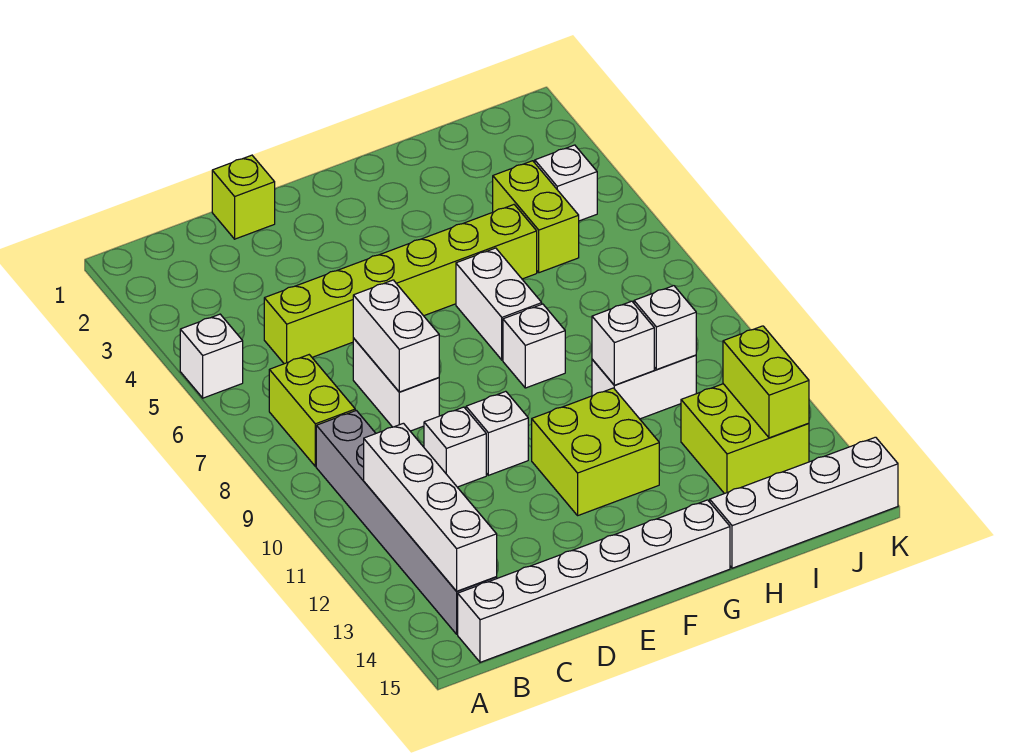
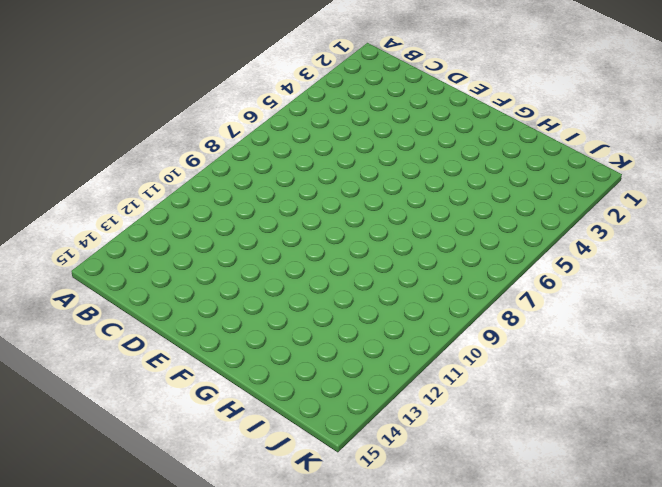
none -> white 1x1 brick [180,314,243,398]
none -> lime 1x2 brick [269,355,355,466]
none -> grey 1x6 brick [316,410,497,634]

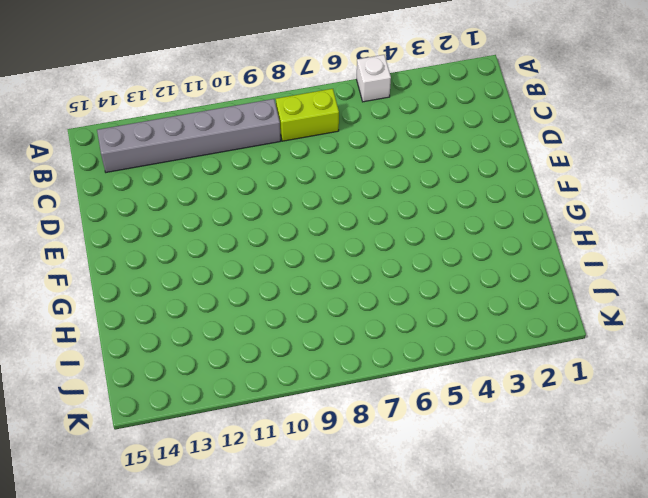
none -> white 1x6 brick [458,500,730,662]
none -> lime 1x6 brick [264,205,537,364]
none -> lime 1x1 brick [212,155,275,239]

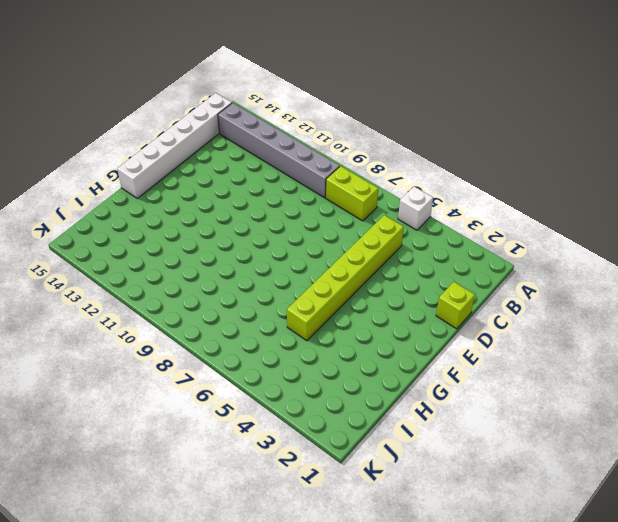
none -> white 1x2 brick [353,338,439,431]
none -> white 1x1 brick [424,407,486,487]
none -> white 1x1 brick [466,391,528,475]

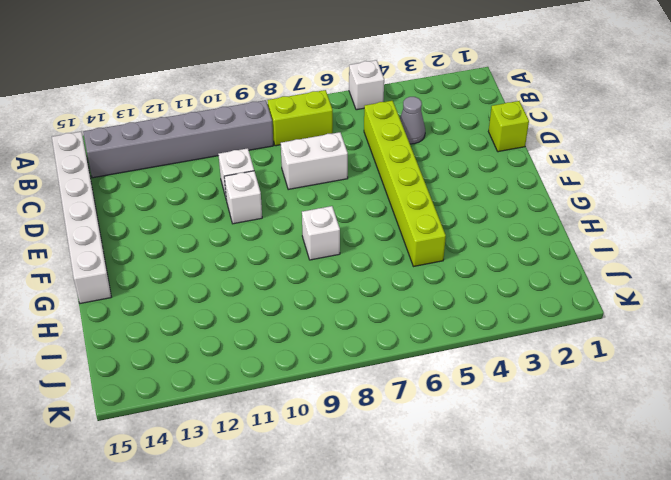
grey 1x1 cone [400,97,425,144] -> none
none -> lime 2x2 brick [532,388,659,515]
none -> white 1x2 brick [456,248,542,360]
none -> white 1x2 brick [592,355,696,419]

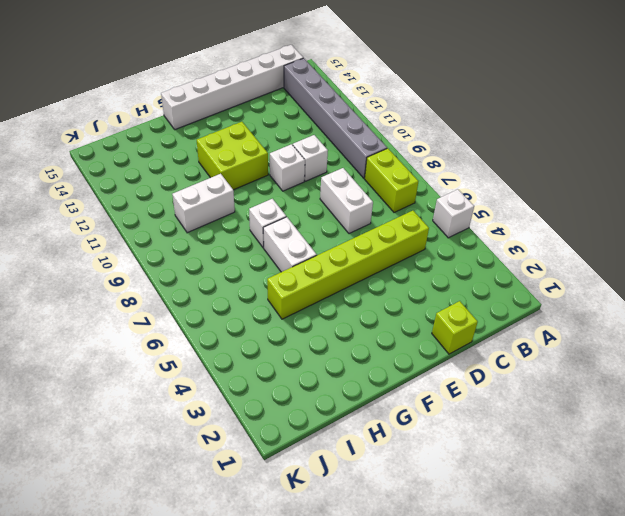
none -> white 1x4 brick [710,437,898,568]
none -> lime 1x2 brick [493,161,579,273]
none -> lime 2x2 brick [681,384,809,494]

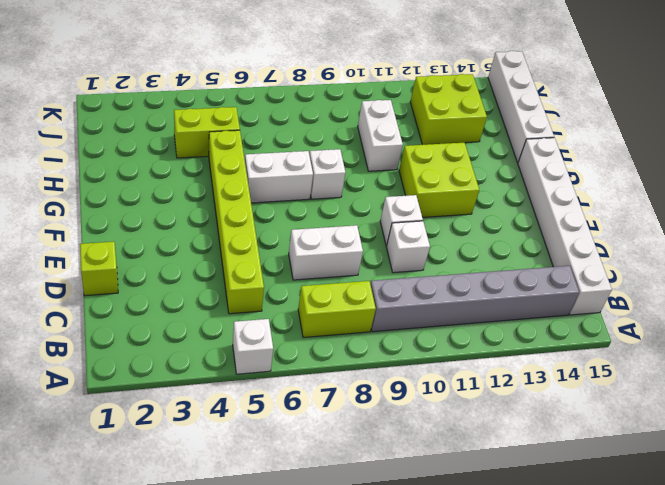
none -> white 1x1 brick [535,145,597,221]
none -> white 1x4 brick [364,423,497,591]
none -> white 1x2 brick [353,280,439,392]

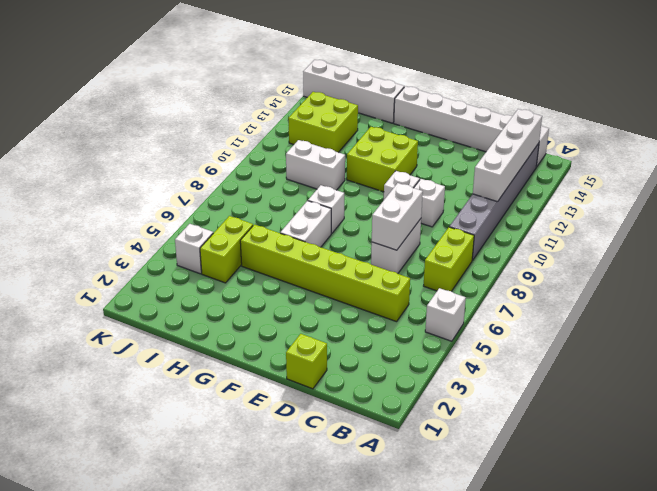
none -> white 1x1 brick [592,301,654,385]
none -> white 1x1 brick [634,286,696,370]
none -> lime 1x2 brick [723,326,809,438]

